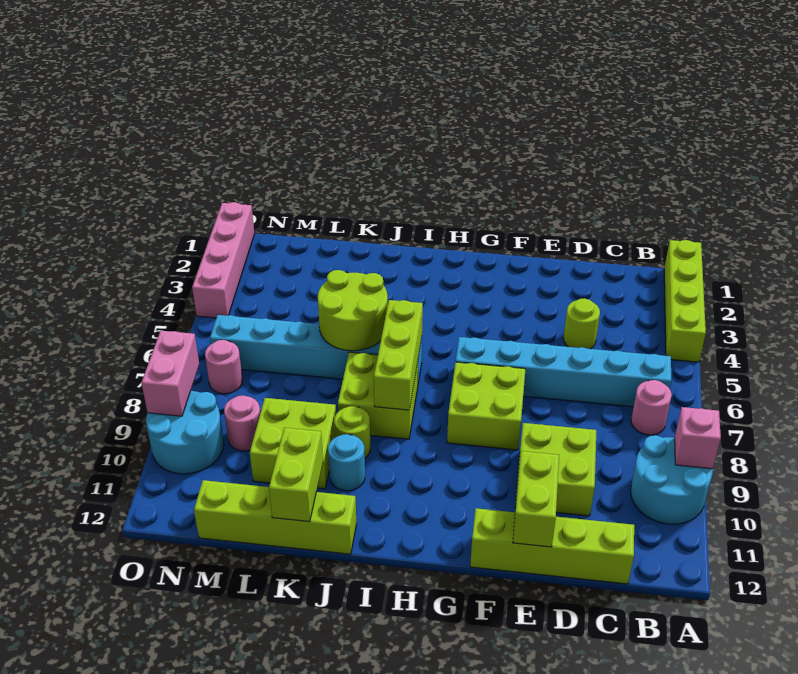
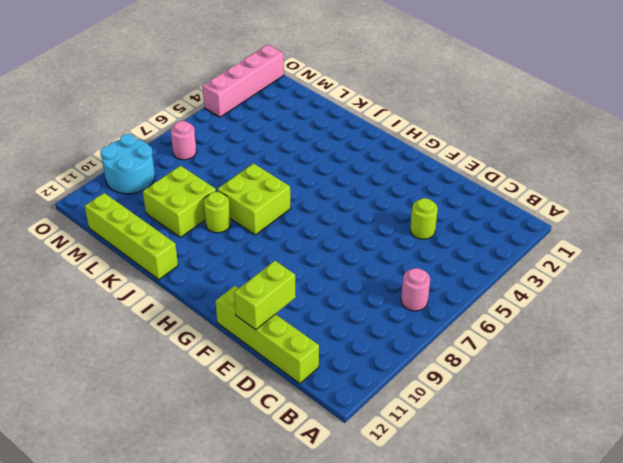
none -> lime 1x4 brick [664,240,706,362]
none -> cyan 2x2 round brick [631,435,713,524]
none -> cyan 1x6 brick [456,337,671,407]

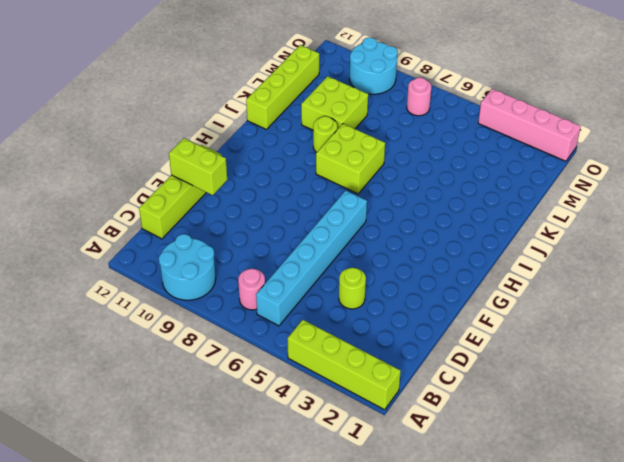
none -> lime 2x2 brick [515,423,596,516]
none -> lime 2x2 brick [447,362,526,450]
none -> cyan 1x6 brick [210,315,422,382]

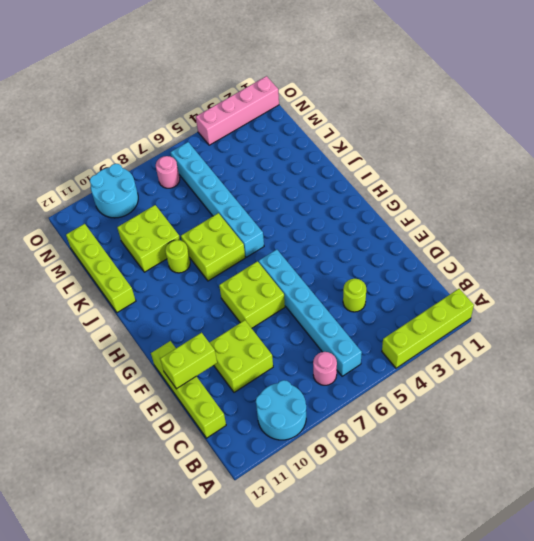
none -> cyan 1x1 round brick [328,434,365,491]
none -> pink 1x1 round brick [224,395,260,451]
none -> pink 1x1 brick [675,407,721,469]

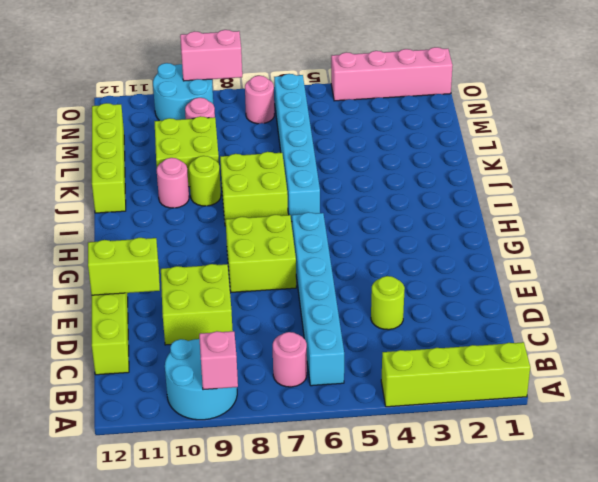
pink 1x1 round brick [157,158,189,208] -> cyan 1x1 round brick [328,434,365,491]
none -> lime 1x3 brick [374,300,423,410]
none -> lime 2x2 round brick [318,270,388,351]
none -> lime 1x2 brick [269,428,323,522]

